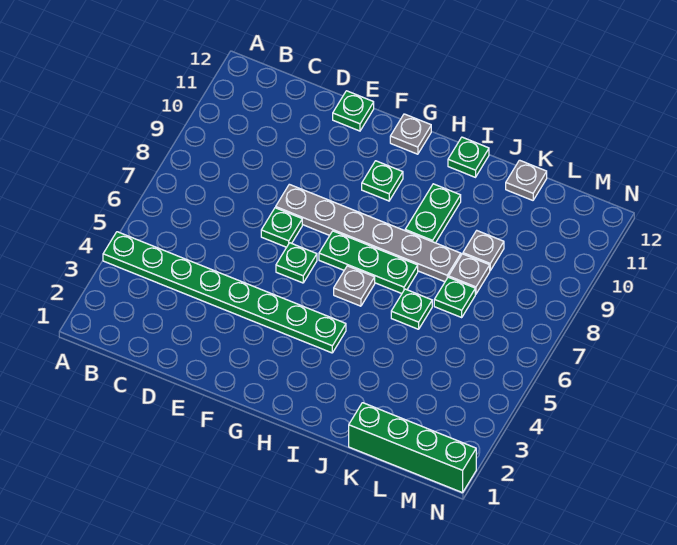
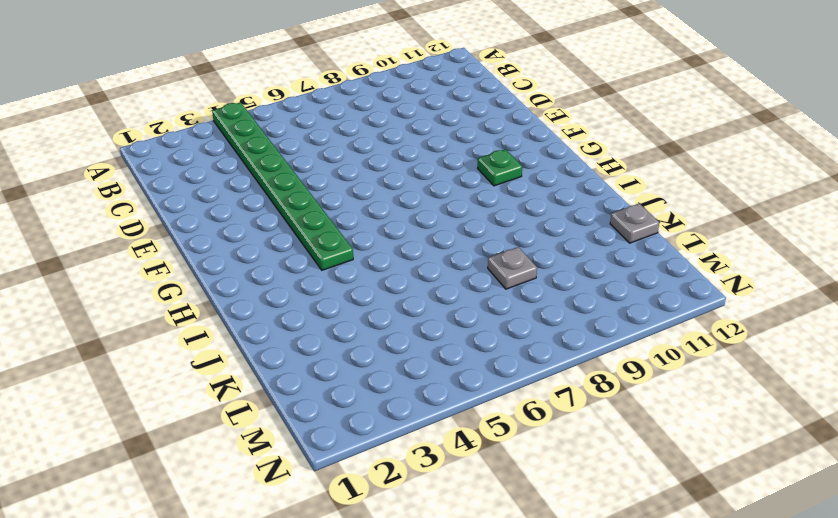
none -> green 1x1 plate [261,208,302,247]
none -> grey 1x6 plate [276,184,461,282]
none -> green 1x1 plate [333,91,374,131]

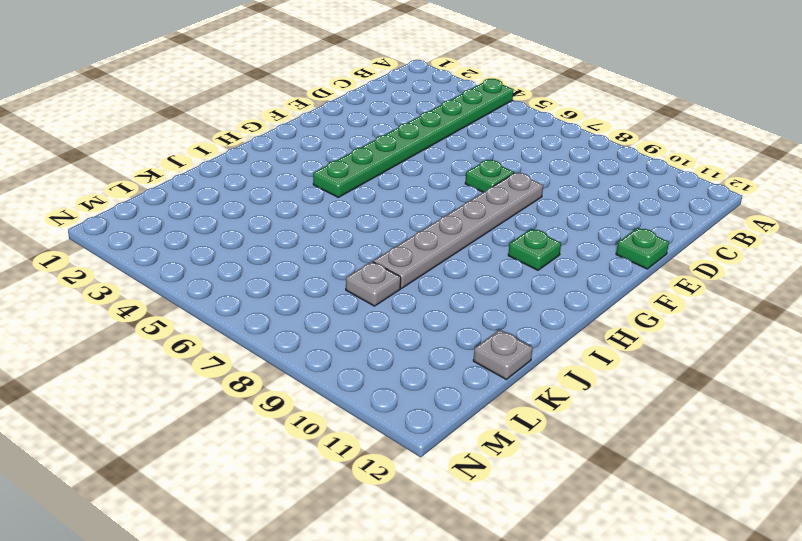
none -> green 1x1 plate [276,243,317,283]
none -> green 1x3 plate [319,231,418,294]
none -> grey 1x1 plate [390,114,431,154]

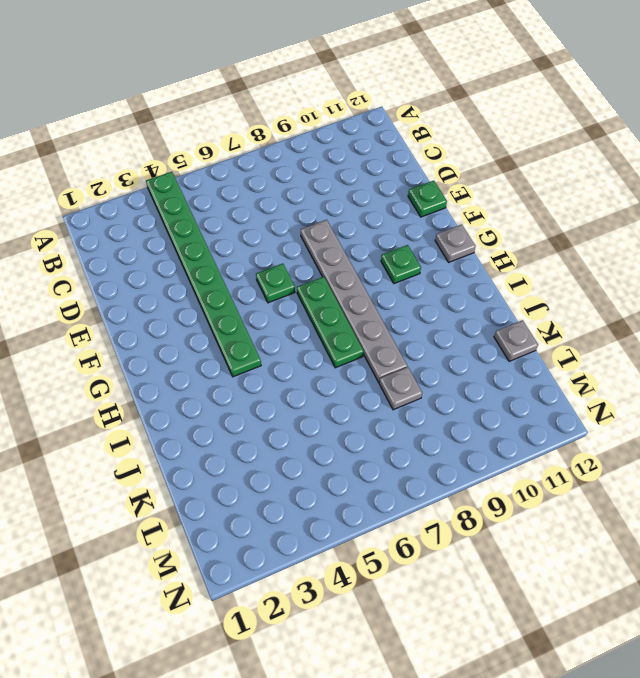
none -> green 1x1 plate [261,208,302,247]
none -> grey 1x1 plate [334,266,375,306]
none -> green 1x2 plate [405,184,461,243]

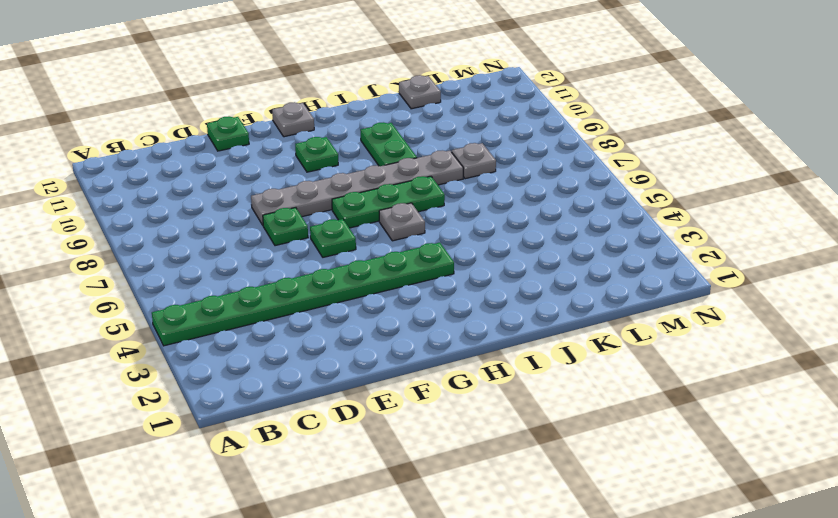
none -> green 1x1 plate [448,137,489,177]
none -> green 1x1 plate [391,289,432,329]
none -> green 1x4 brick [349,403,476,493]

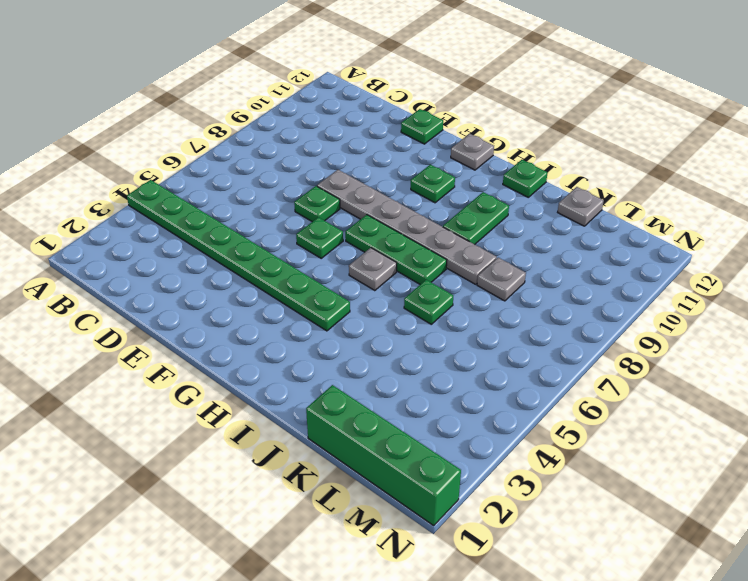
none -> green 1x1 plate [434,277,475,317]
none -> grey 1x1 plate [463,231,504,270]

